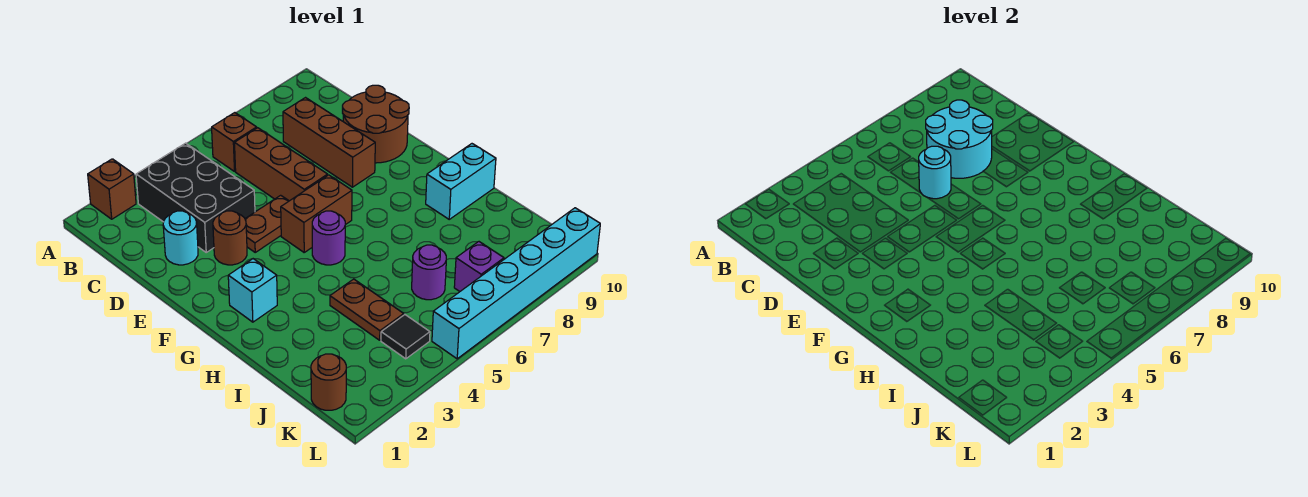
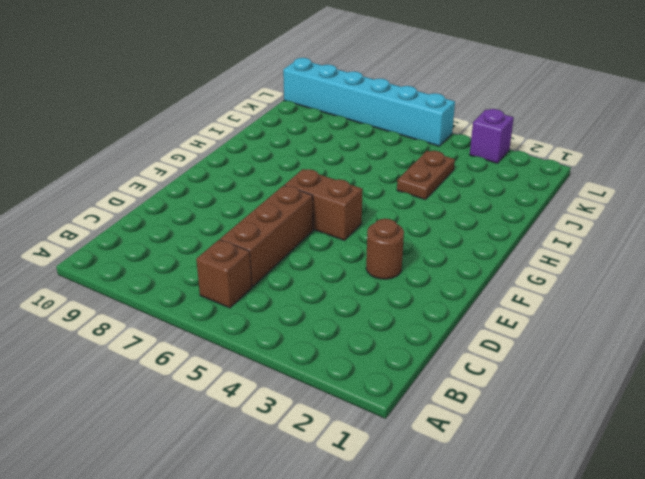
purple 1x1 brick [470,109,514,163] -> purple 1x1 brick moved to [454,242,504,291]
none -> brown 1x1 brick [88,159,136,219]
none -> black 2x3 brick [136,143,255,252]
none -> brown 1x3 brick [283,98,375,187]

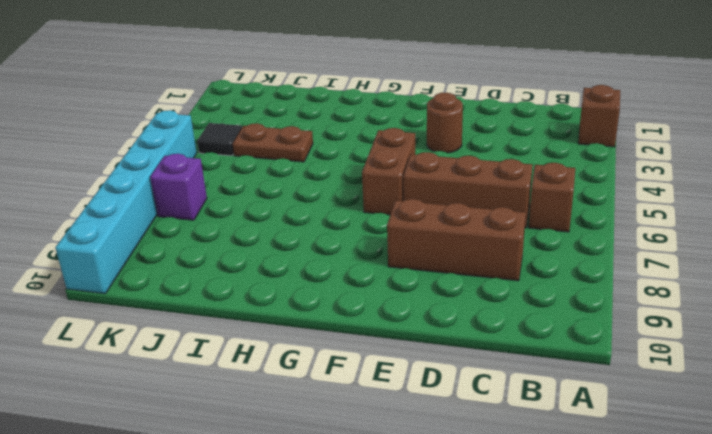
none -> black 2x3 brick [136,143,255,252]
none -> cyan 1x1 round brick [163,211,198,265]
none -> brown 2x2 round brick [342,85,409,163]

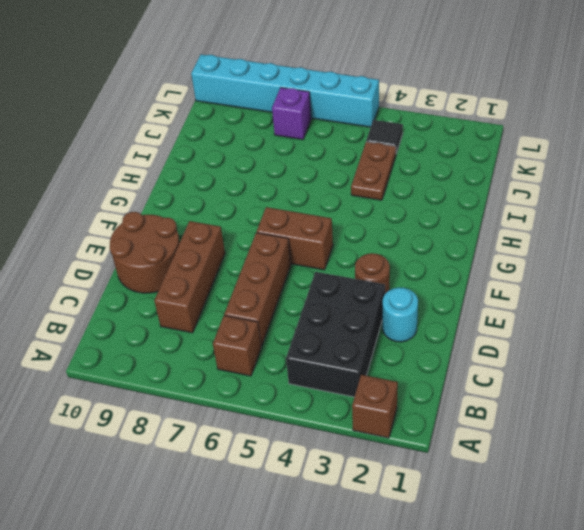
none -> brown 1x2 plate [245,195,288,252]
none -> cyan 1x1 brick [228,259,277,322]
none -> purple 1x1 round brick [312,211,345,265]

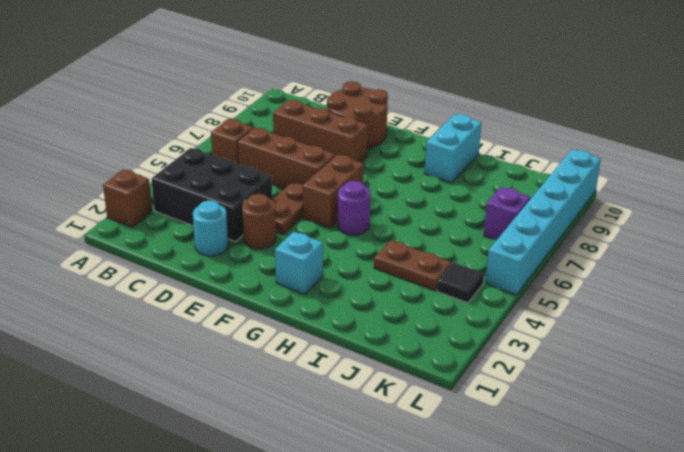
none -> purple 1x1 round brick [412,245,446,300]
none -> brown 1x1 round brick [311,354,346,410]
none -> cyan 2x2 round brick [926,100,993,178]

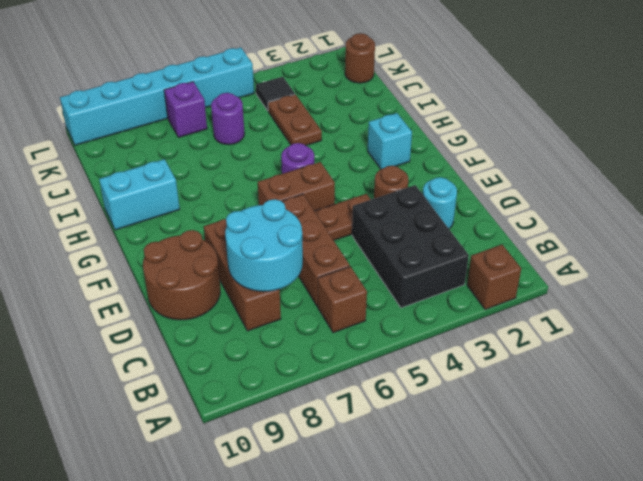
none -> cyan 1x1 round brick [919,146,951,199]

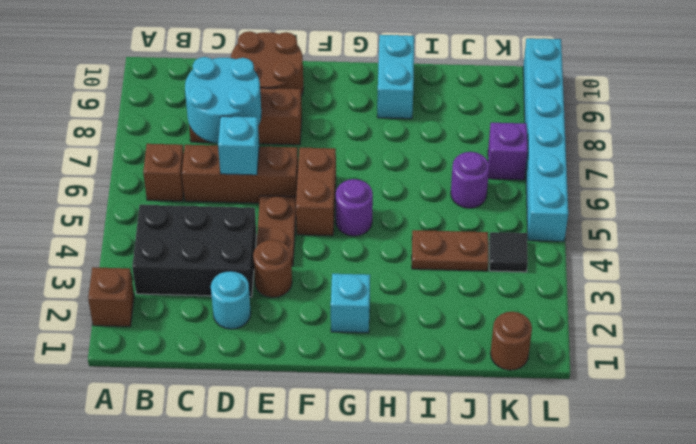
cyan 1x1 brick [218,116,259,175] -> cyan 1x1 round brick [919,146,951,199]

